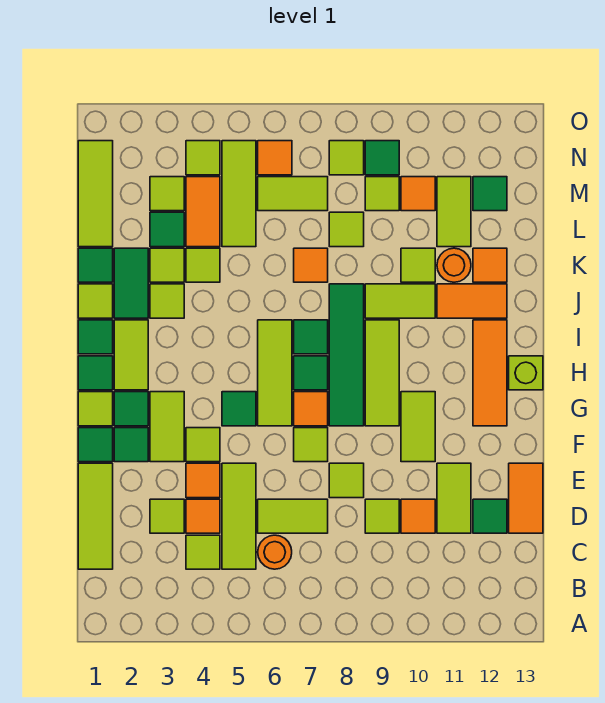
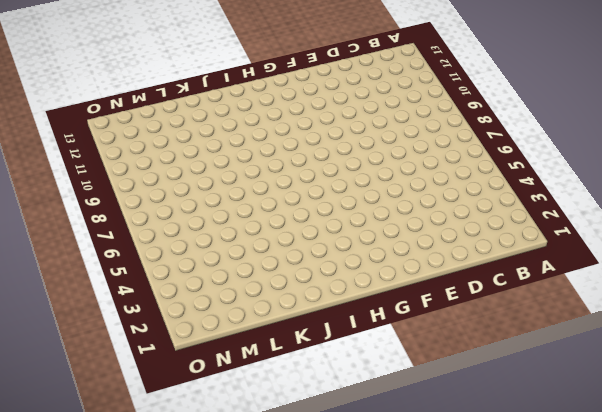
none -> lime 1x3 tile [78,463,113,569]
none -> lime 1x1 tile [186,535,220,569]
none -> lime 1x3 tile [222,463,256,569]
none -> orange 1x1 round brick [258,535,292,569]

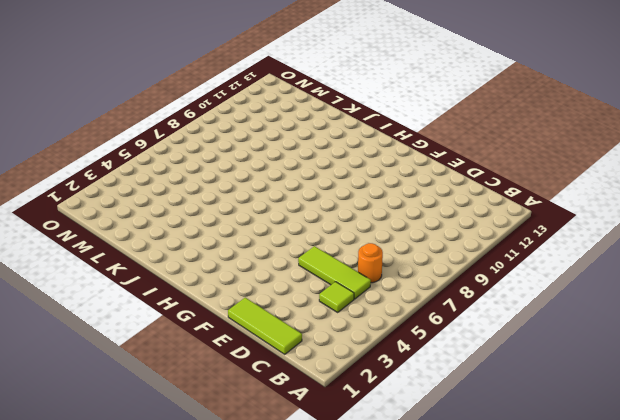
none -> lime 1x1 tile [150,499,184,533]
none -> orange 1x1 tile [186,499,220,533]
none -> lime 1x2 tile [258,499,328,533]
none -> lime 1x1 tile [365,499,399,533]

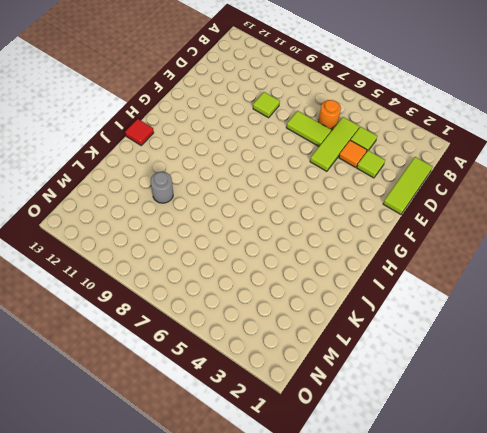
red 1x1 tile [125,119,154,145] -> none
grey 1x1 round brick [151,172,173,203] -> lime 1x1 tile [401,248,435,282]
none -> orange 1x1 tile [401,499,435,533]
none -> lime 1x2 tile [437,463,471,533]
none -> green 1x1 tile [473,499,507,533]
none -> orange 1x2 tile [509,463,543,533]

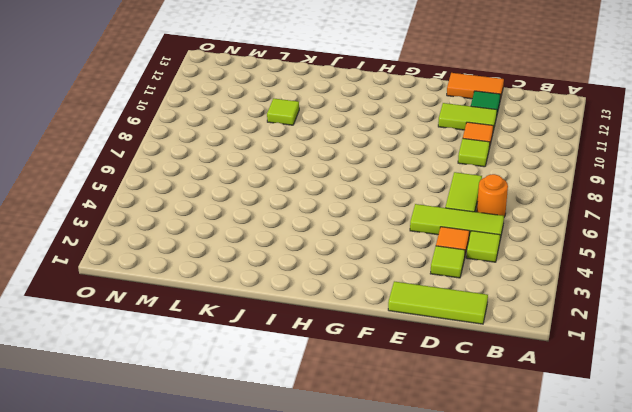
none -> orange 1x1 tile [186,463,220,498]
none -> lime 1x1 tile [329,463,364,498]
none -> green 1x1 tile [78,428,113,462]
none -> green 1x1 tile [114,428,148,462]

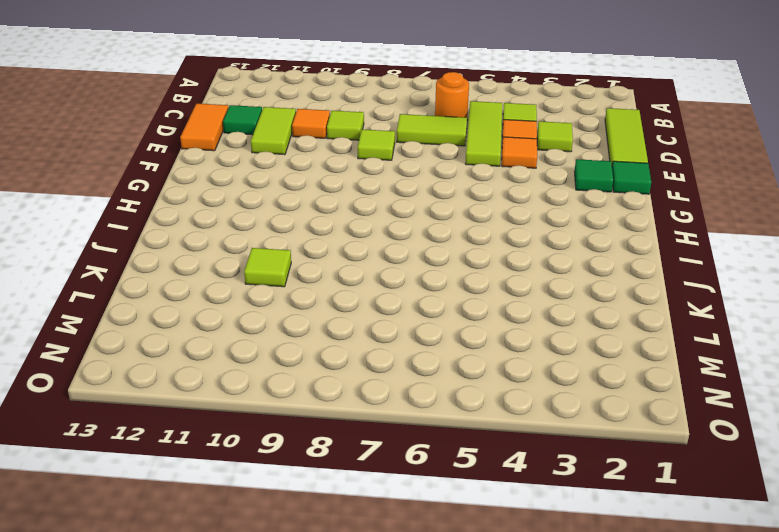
none -> lime 1x2 tile [150,392,184,462]
none -> lime 1x1 tile [186,428,220,462]
none -> lime 1x1 tile [294,428,328,462]
none -> lime 1x2 tile [401,392,435,462]

